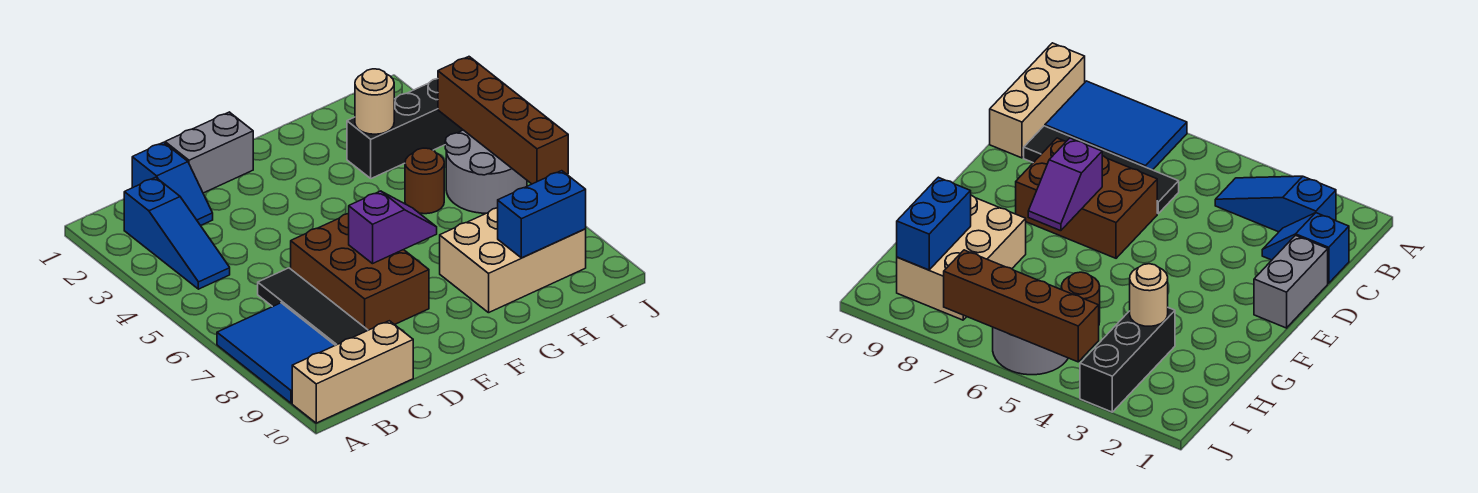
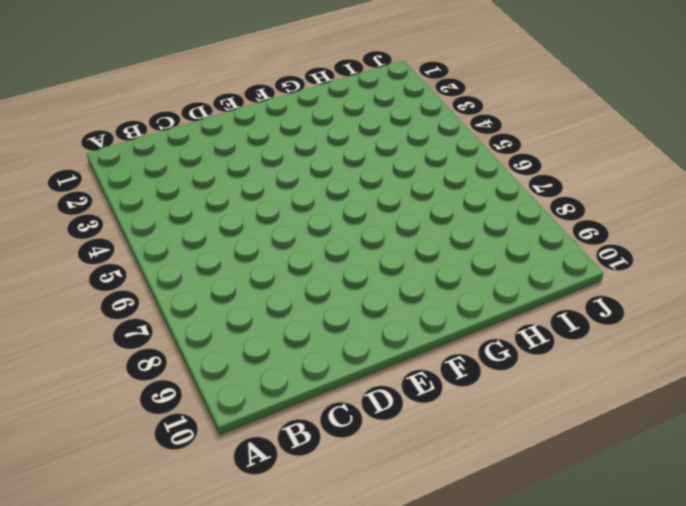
none -> blue 2x3 tile [217,303,335,403]
none -> tan 1x3 brick [292,321,413,423]
none -> blue 1x3 slope [124,177,230,289]

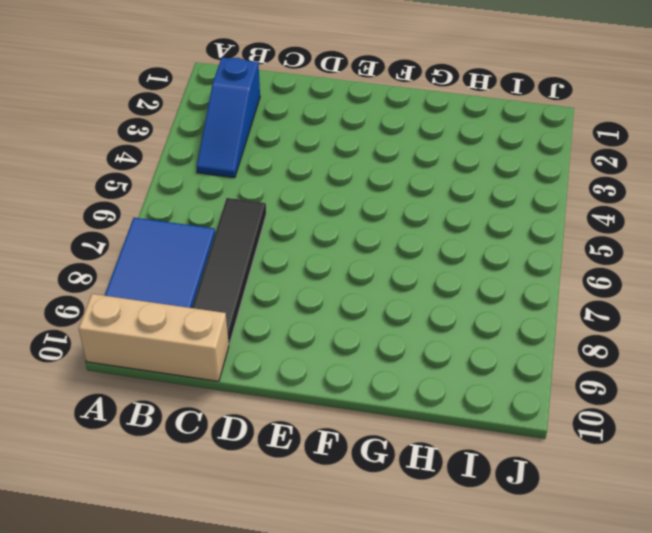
none -> blue 1x2 slope [132,142,213,226]
none -> grey 1x2 brick [165,112,254,193]
none -> brown 2x3 brick [291,214,429,330]

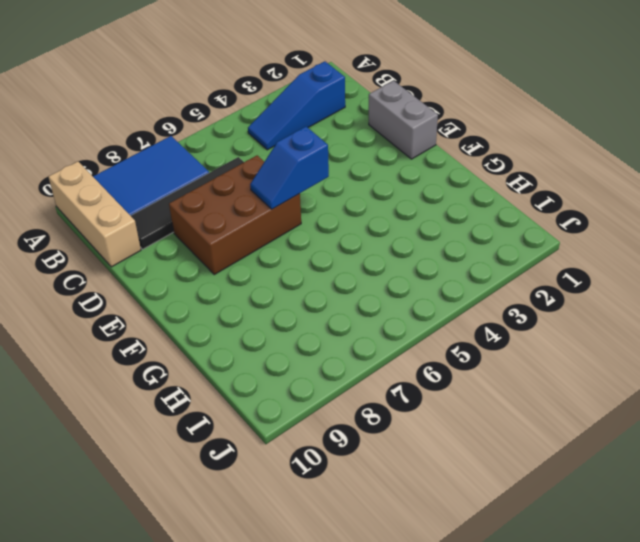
blue 1x2 slope [250,127,329,209] -> blue 1x2 slope moved to [132,142,213,226]
none -> tan 2x3 brick [440,208,586,313]
none -> black 1x3 brick [347,79,463,179]
none -> brown 1x1 round brick [405,148,444,214]

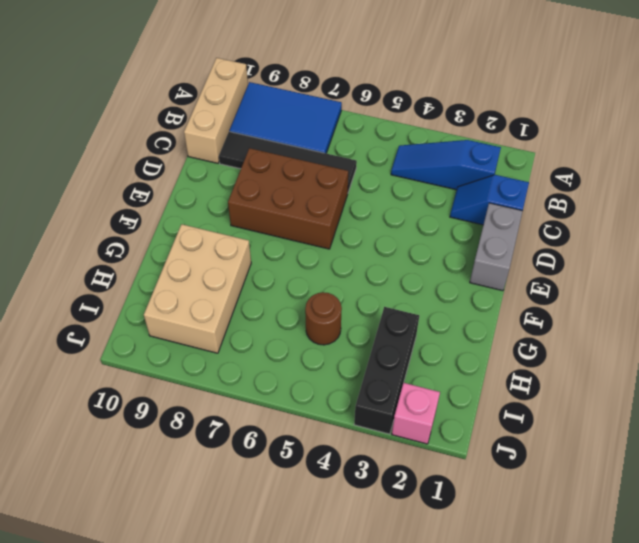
pink 1x1 brick [392,383,440,444] -> none
none -> grey 2x2 round brick [445,130,527,213]
none -> purple 1x2 slope [349,191,437,264]
none -> tan 1x1 round brick [355,69,394,134]

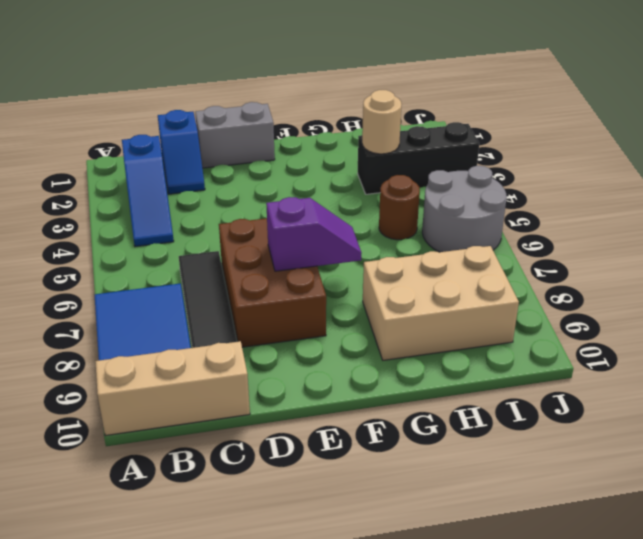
none -> blue 1x2 brick [498,171,586,258]
none -> brown 1x4 brick [438,57,568,184]

